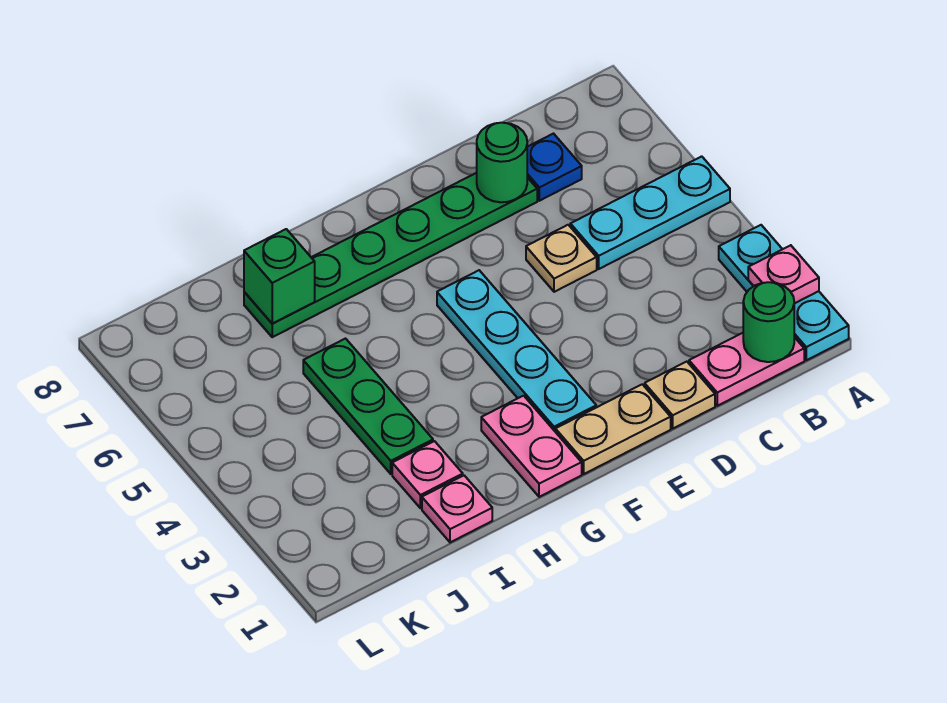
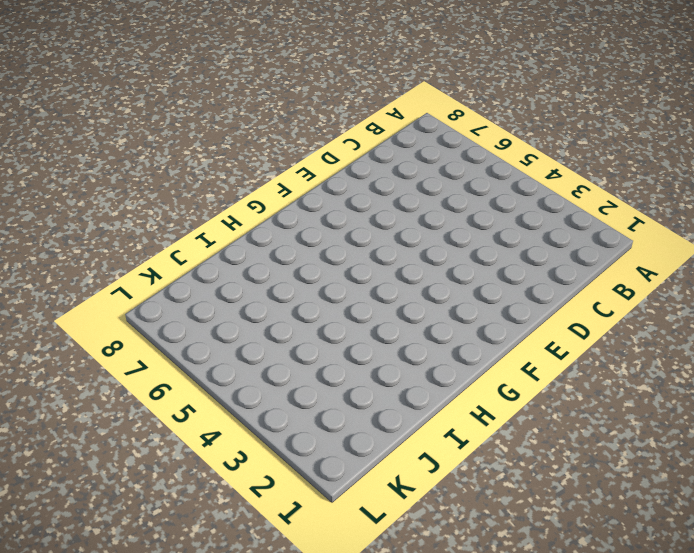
none -> cyan 1x3 plate [719,225,849,360]
none -> cyan 1x3 plate [570,156,730,269]
none -> pink 1x2 plate [689,333,804,406]

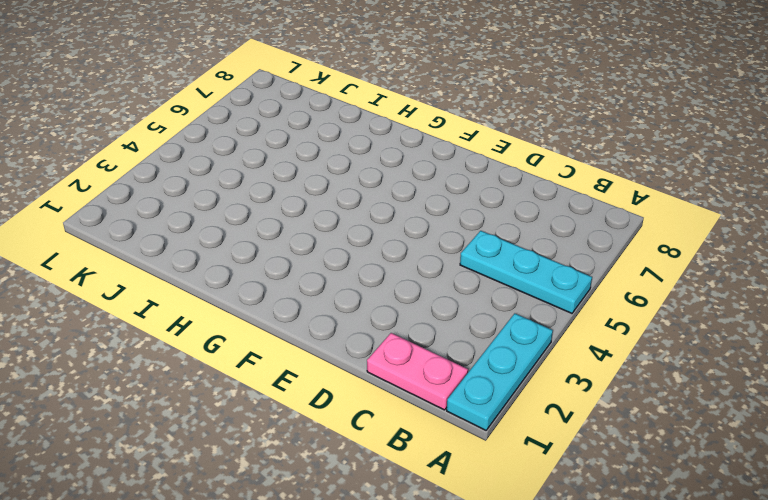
none -> blue 1x1 plate [527,134,582,201]
none -> tan 1x1 plate [645,362,715,428]
none -> tan 1x1 plate [526,225,597,292]

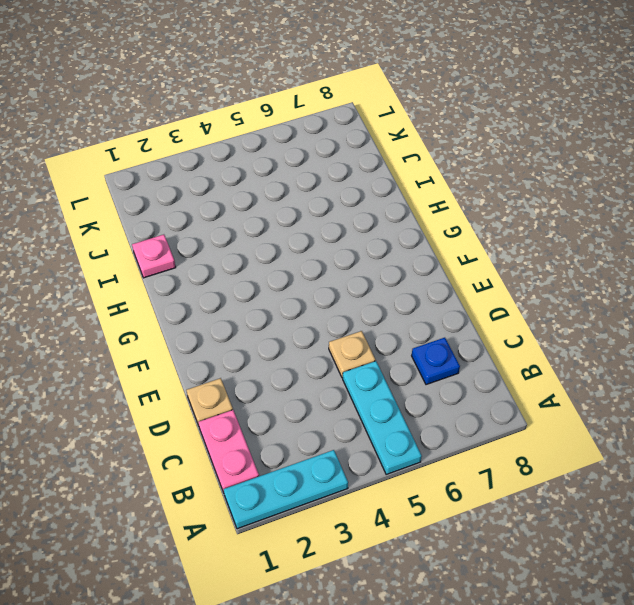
none -> green 1x6 plate [244,173,537,337]
none -> tan 1x2 plate [555,384,671,474]
none -> cyan 1x4 plate [437,270,596,431]

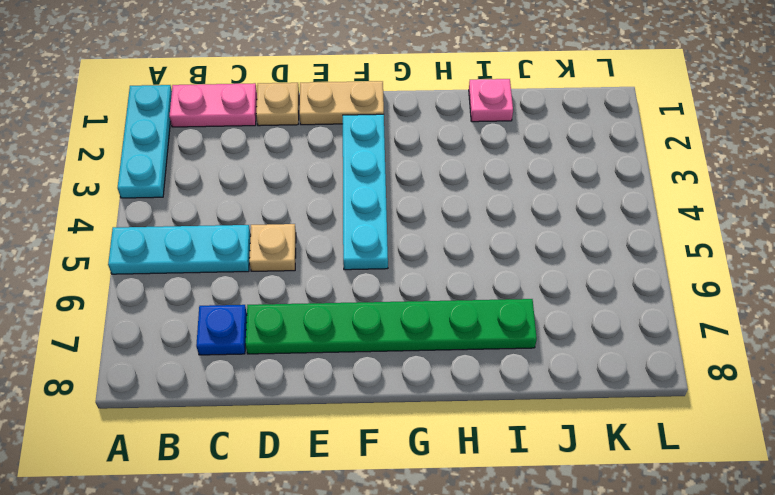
none -> pink 1x2 plate [481,396,582,497]
none -> pink 1x1 plate [392,441,463,508]
none -> green 1x3 plate [303,339,433,474]

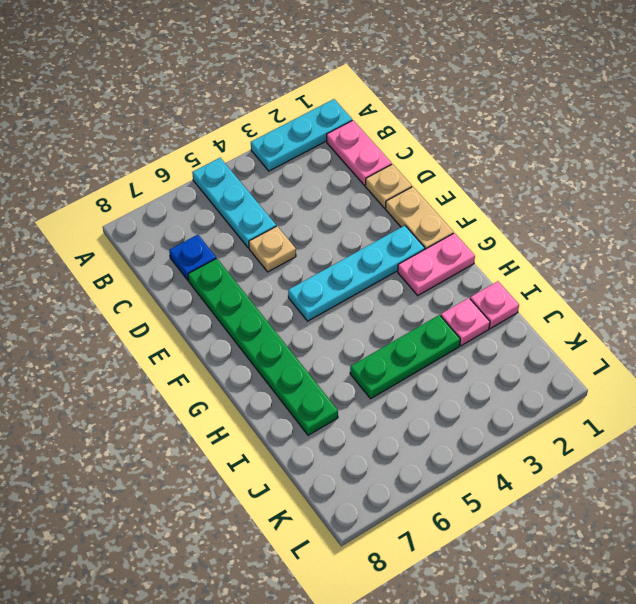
none -> pink 1x1 plate [748,245,819,304]
none -> green 1x1 round brick [743,282,794,362]
none -> green 1x1 round brick [477,123,527,202]

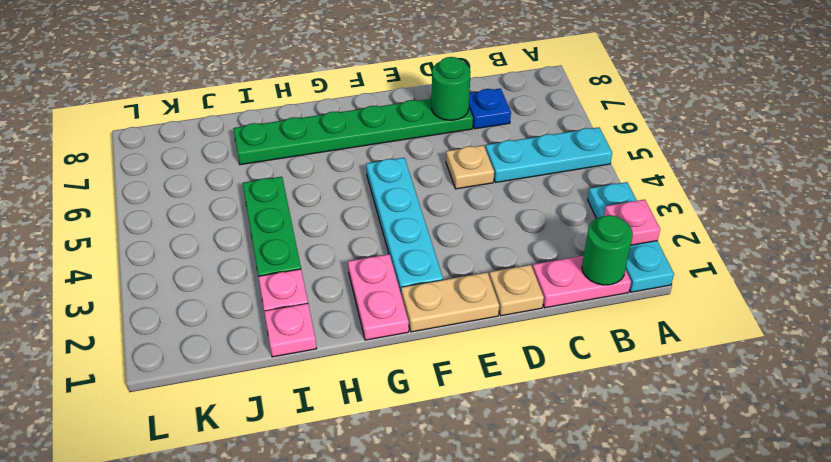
none -> green 1x1 brick [244,229,315,323]

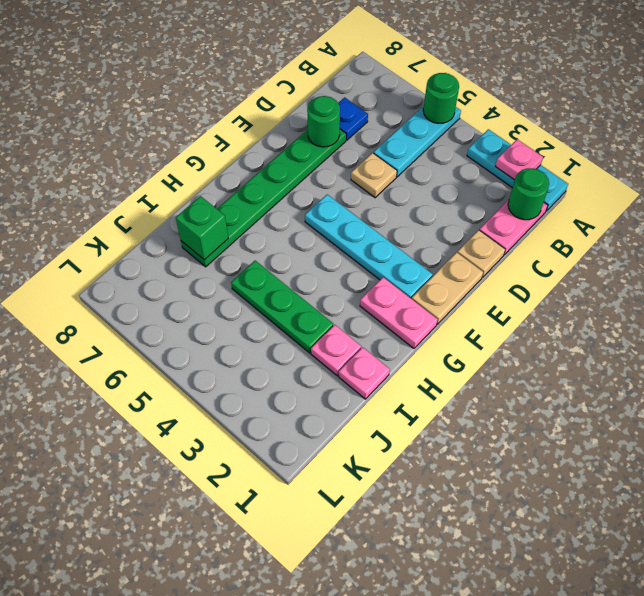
green 1x1 round brick [423,73,459,124] -> none

